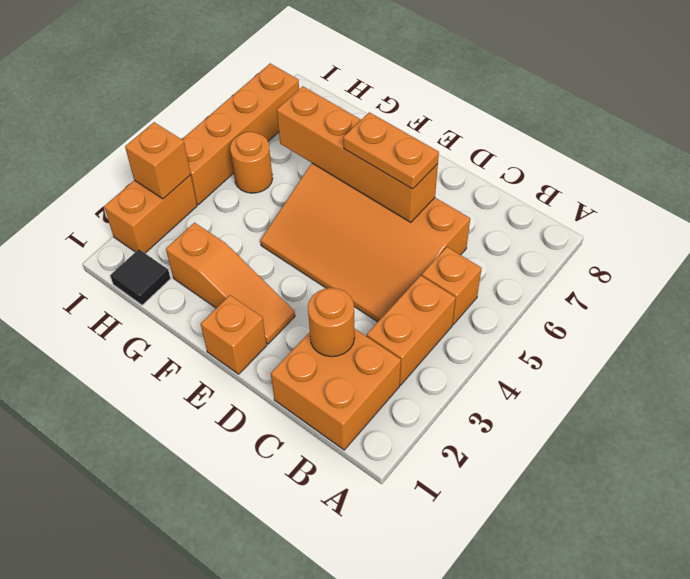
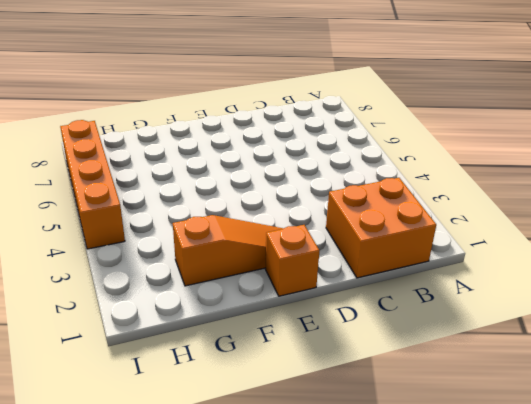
none -> orange 1x2 brick [367,276,456,385]
none -> orange 1x1 brick [422,247,482,324]
none -> orange 3x4 slope [260,163,470,322]

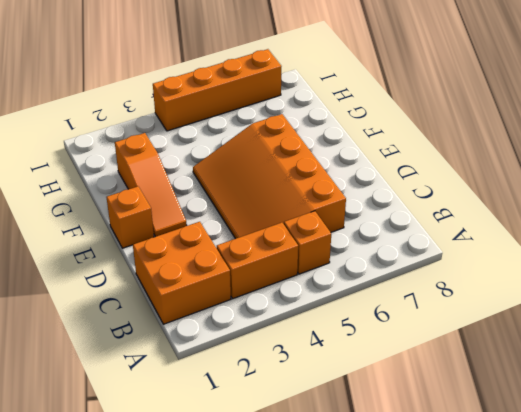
none -> black 1x1 tile [110,249,171,305]
none -> orange 1x1 round brick [230,132,273,193]
none -> orange 1x2 brick [104,175,197,253]

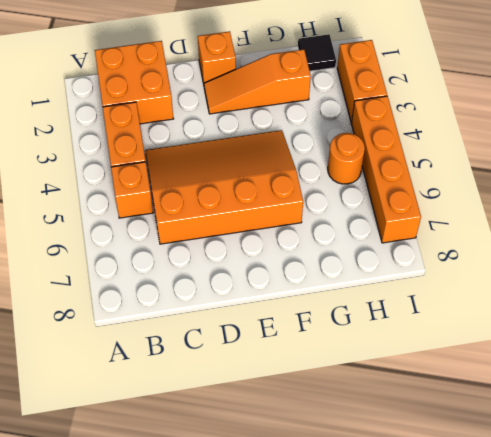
none -> orange 1x1 round brick [308,288,355,357]
none -> orange 1x4 brick [277,86,438,222]
none -> orange 1x1 brick [125,122,191,199]

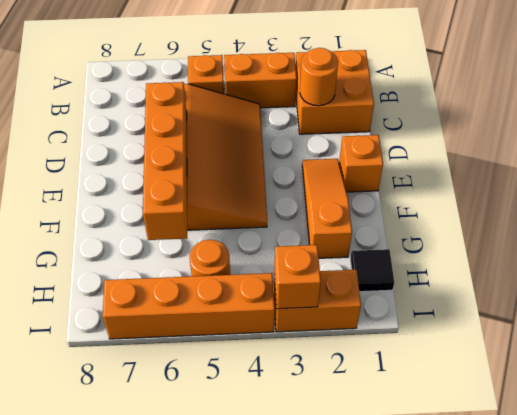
none -> orange 1x2 plate [343,112,439,189]

